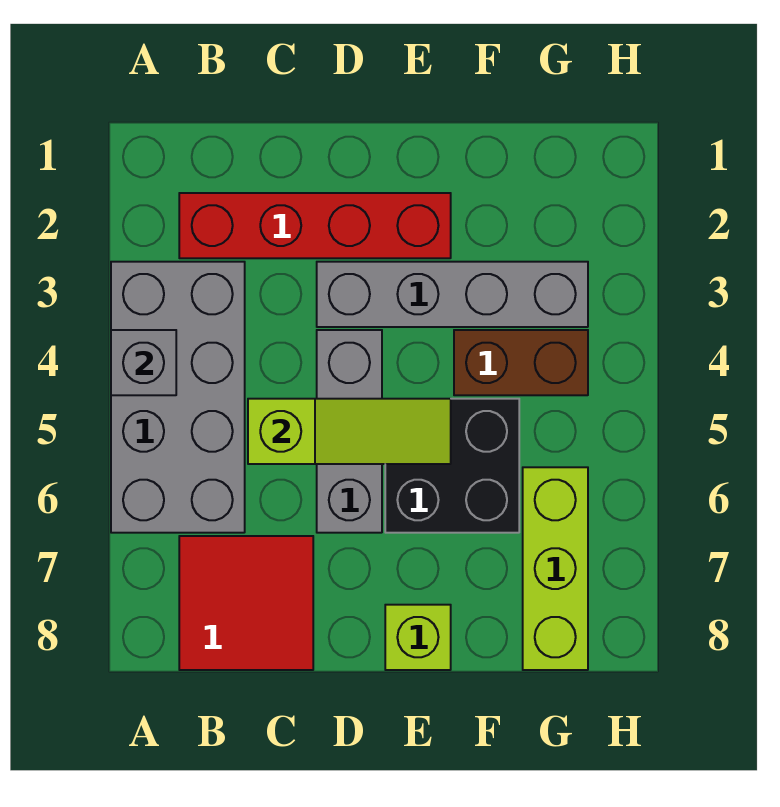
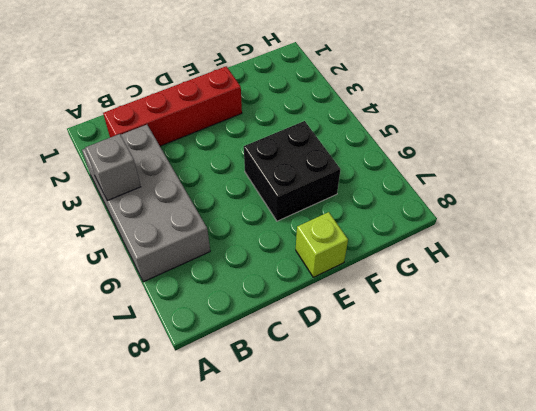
none -> red 2x2 tile [179,536,313,670]
none -> grey 1x4 brick [317,262,588,327]

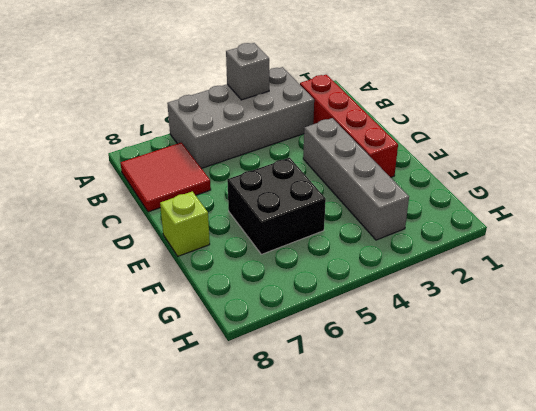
none -> grey 1x3 brick [317,330,382,533]
none -> brown 1x2 brick [454,330,588,395]

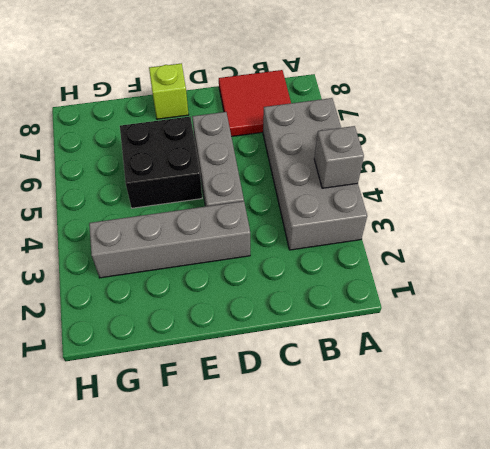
none -> red 1x4 brick [179,193,451,258]
none -> brown 1x2 brick [454,330,588,395]

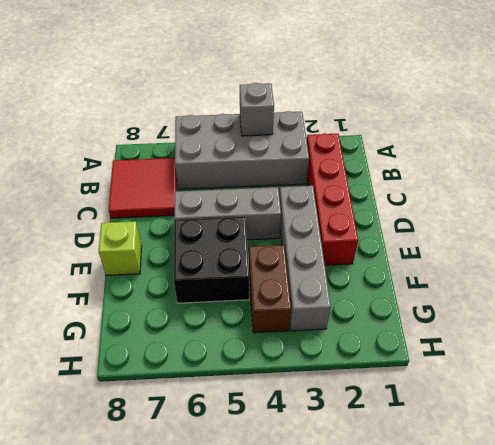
none -> lime 1x3 brick [523,467,588,670]
none -> lime 1x3 slope [248,399,451,464]

